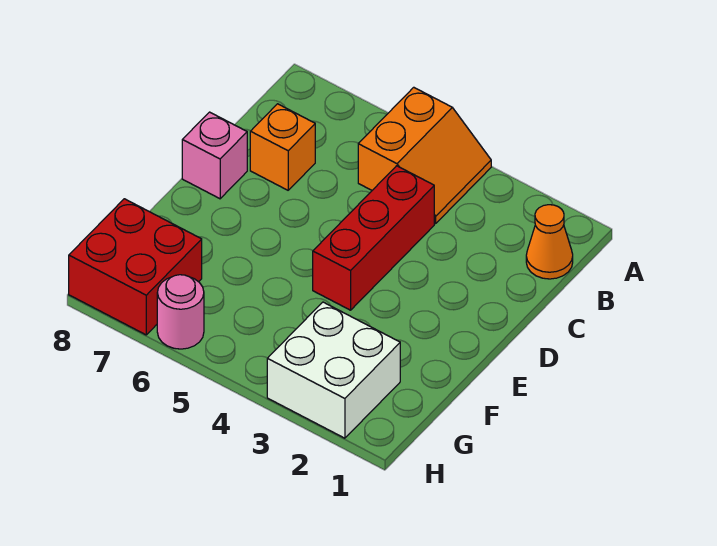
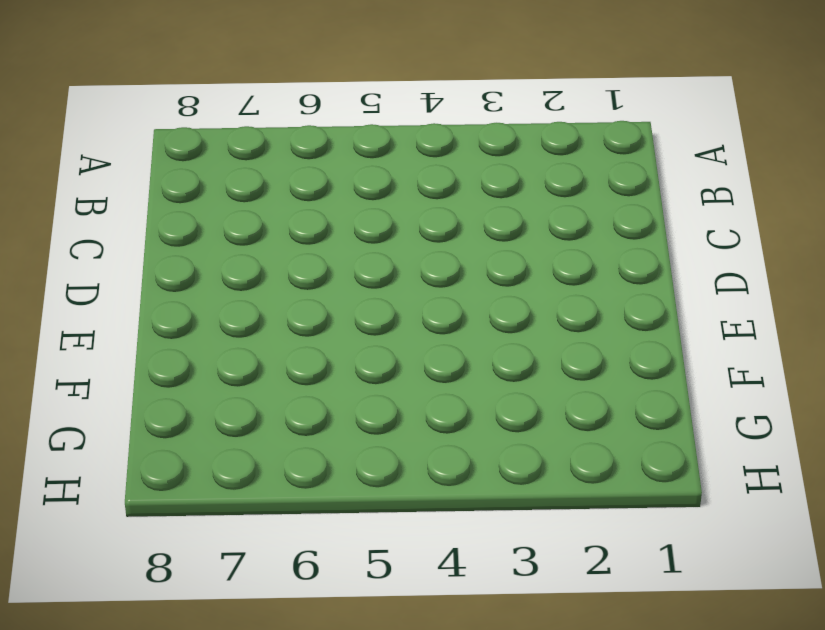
none -> orange 2x2 slope [358,87,491,223]
none -> orange 1x1 cone [526,205,573,279]

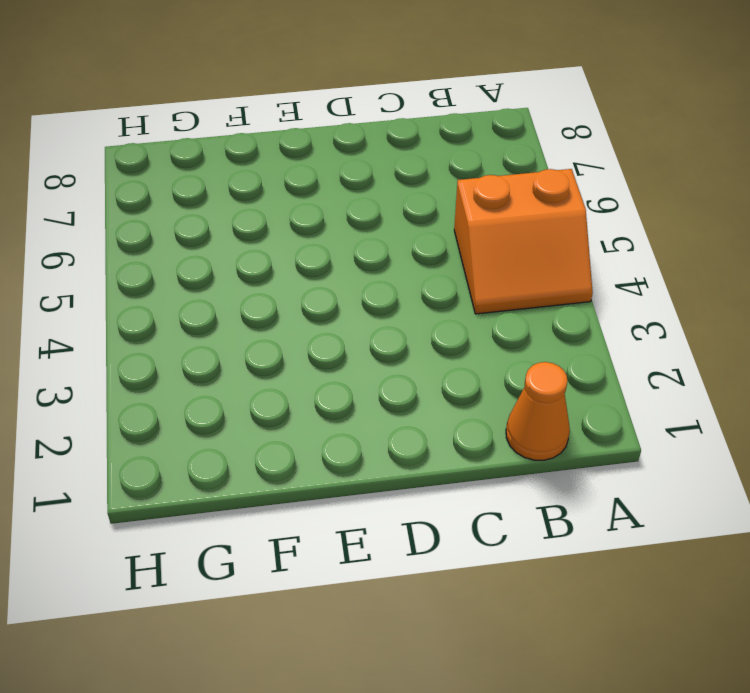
none -> red 1x3 brick [313,166,434,310]
none -> orange 1x1 brick [250,104,315,190]

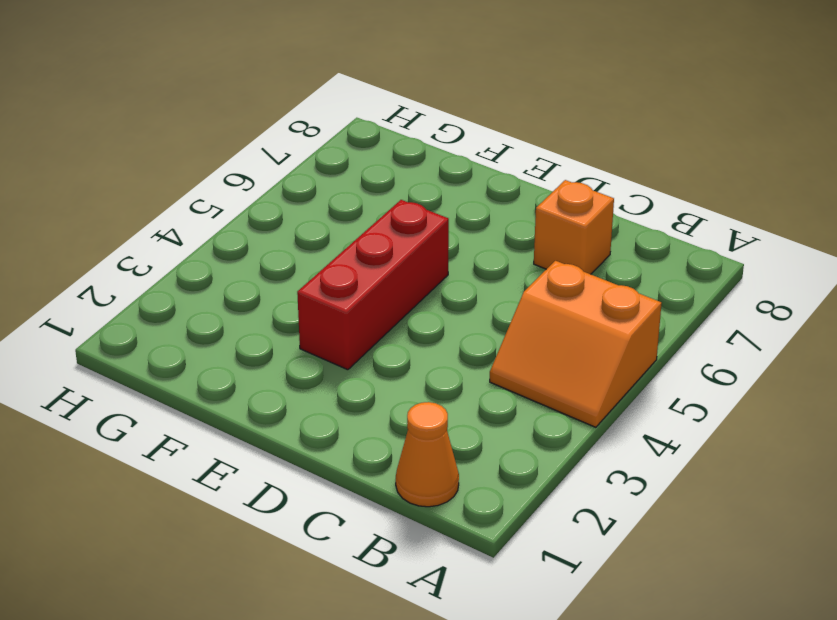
red 1x3 brick [297,200,449,370] -> red 1x3 brick turned to [313,166,434,310]
none -> pink 1x1 brick [182,112,247,199]
none -> white 2x2 brick [267,302,400,438]

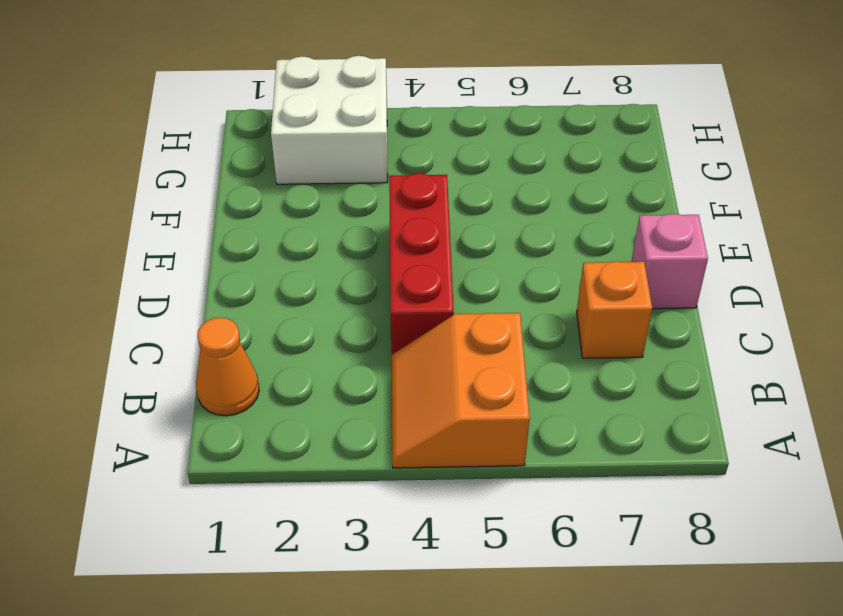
none -> red 2x2 brick [69,199,202,335]
none -> pink 1x1 round brick [157,275,204,349]

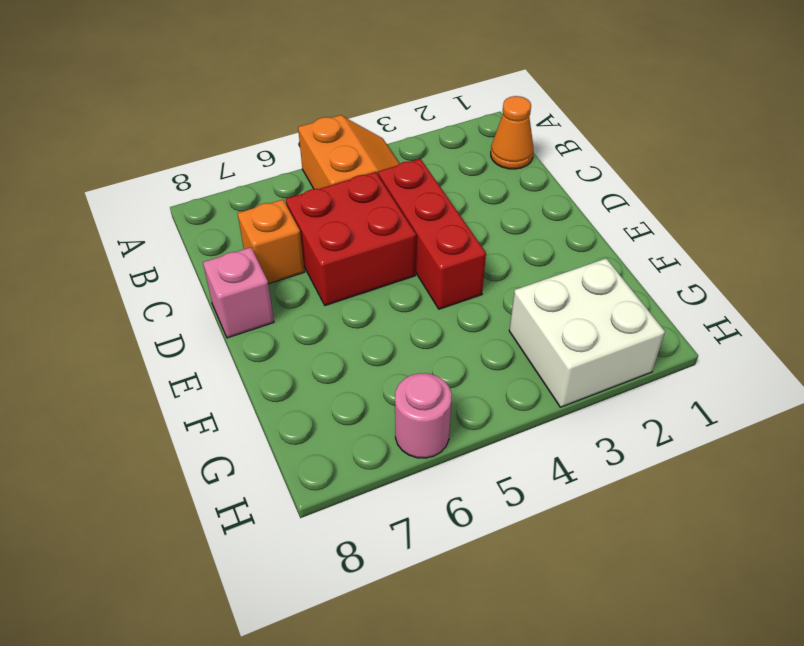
red 2x2 brick [286,172,416,306] -> red 2x2 brick moved to [69,199,202,335]

